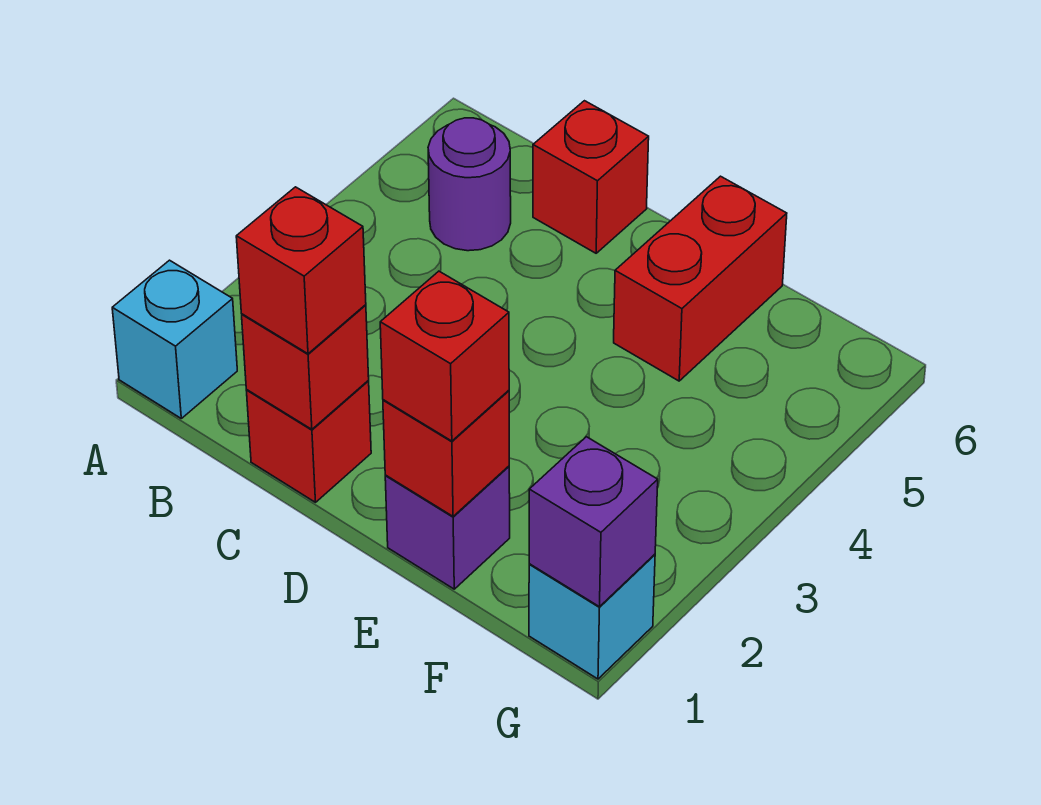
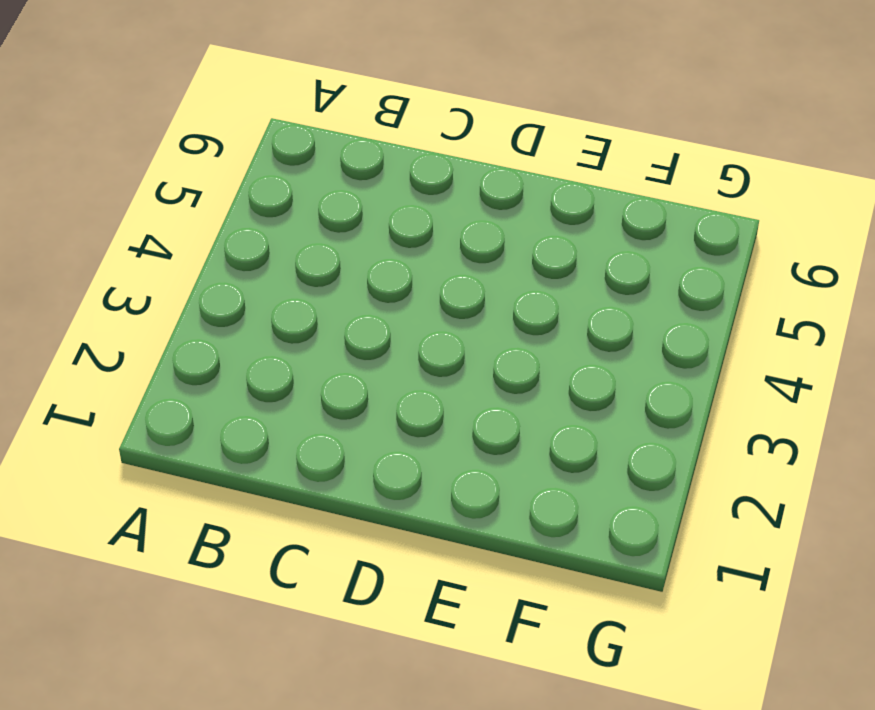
none -> cyan 1x1 brick [112,260,237,418]
none -> purple 1x1 round brick [428,118,511,251]
none -> red 1x1 brick [246,381,371,502]

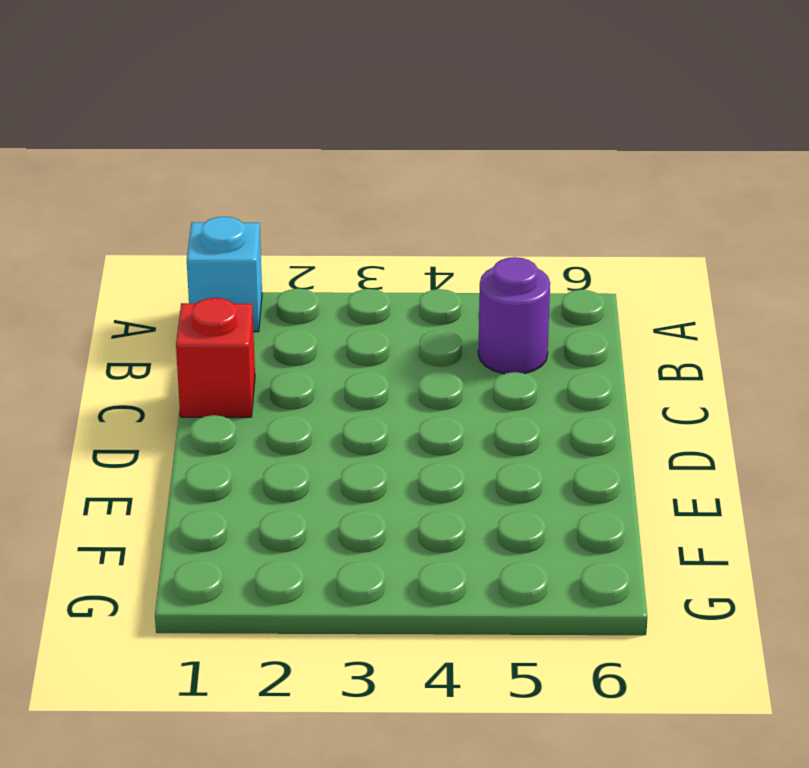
none -> red 1x1 brick [533,101,649,253]
none -> purple 1x1 brick [385,466,510,589]
none -> red 1x2 brick [614,176,787,381]

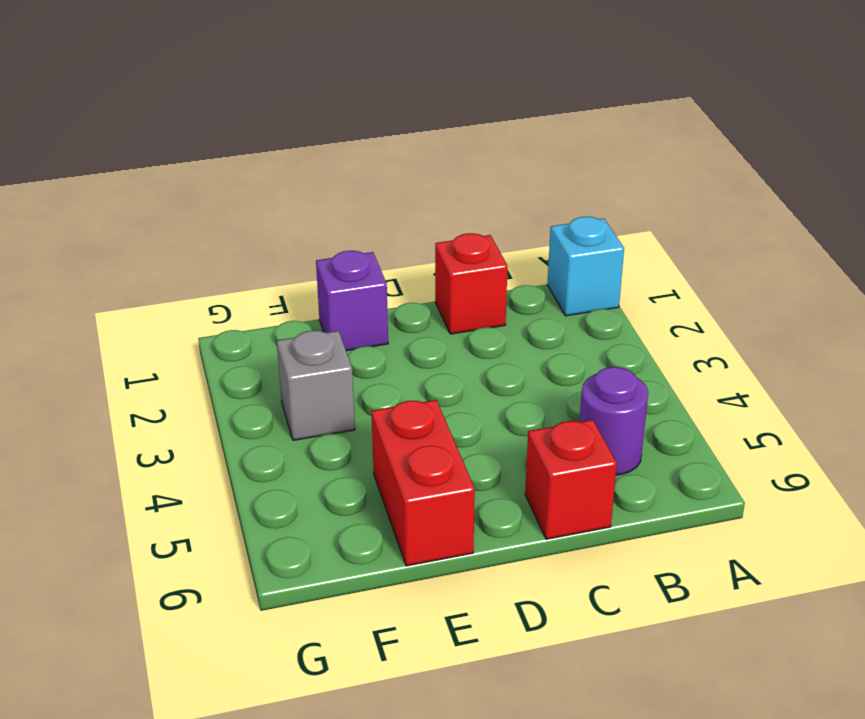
grey 1x1 brick [277,331,355,440] -> none
none -> cyan 1x1 brick [529,554,655,679]
none -> red 1x1 brick [242,305,369,429]
none -> red 1x1 brick [383,390,509,516]

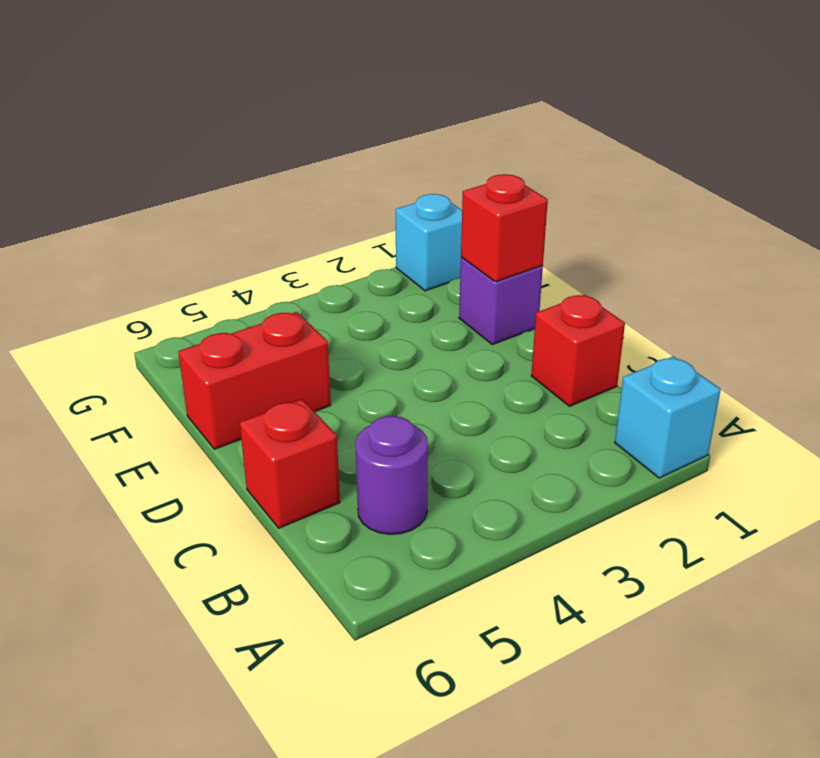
none -> red 1x1 brick [242,305,369,429]
none -> purple 1x1 brick [529,437,658,607]
none -> red 1x1 brick [236,187,366,354]

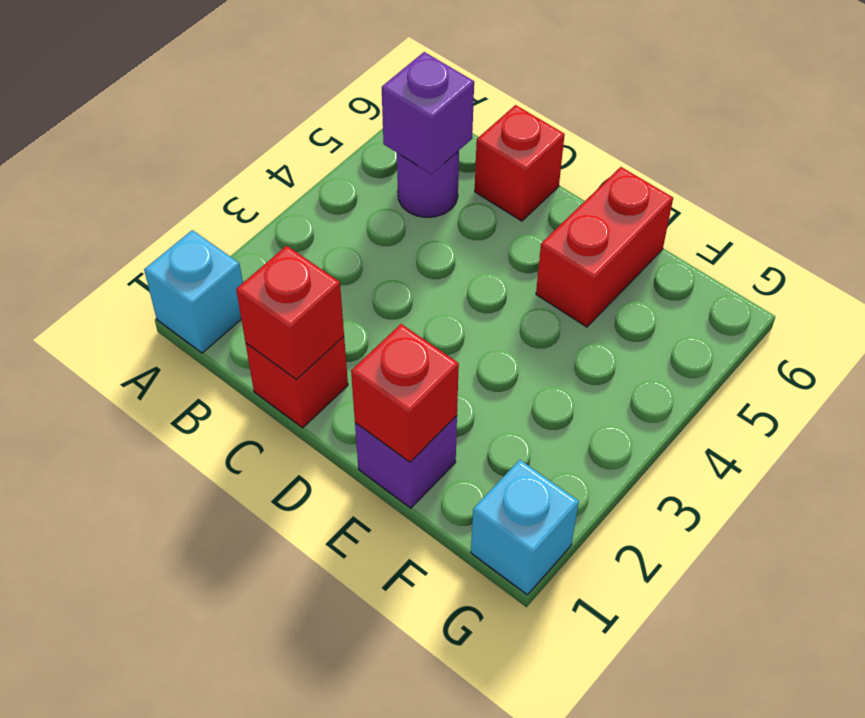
purple 1x1 brick [382,52,474,174] -> purple 1x1 brick moved to [529,437,658,607]
none -> red 1x1 brick [236,187,366,354]
none -> red 1x1 brick [380,271,509,441]

